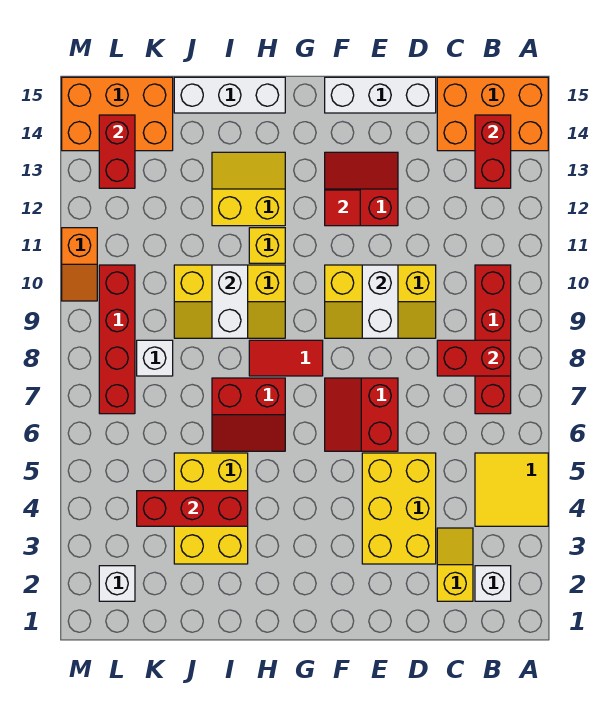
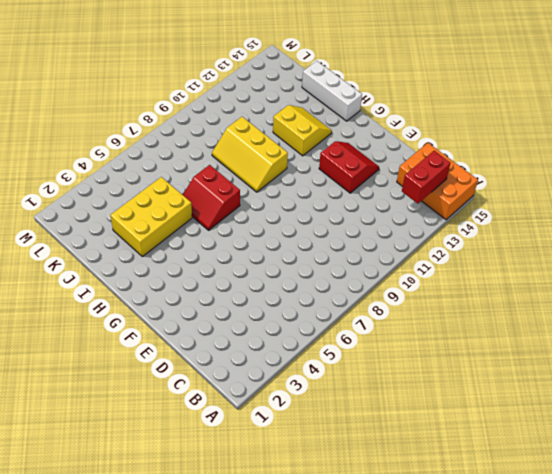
none -> yellow 2x2 tile [475,453,548,526]
none -> white 1x1 brick [475,566,511,601]
none -> red 1x4 brick [475,265,511,414]

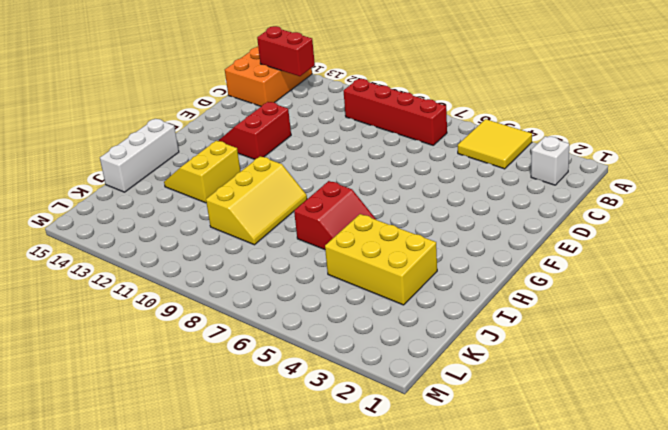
none -> yellow 1x2 slope [437,528,473,601]
none -> yellow 2x3 brick [362,453,436,564]
none -> yellow 2x3 slope [325,265,436,338]

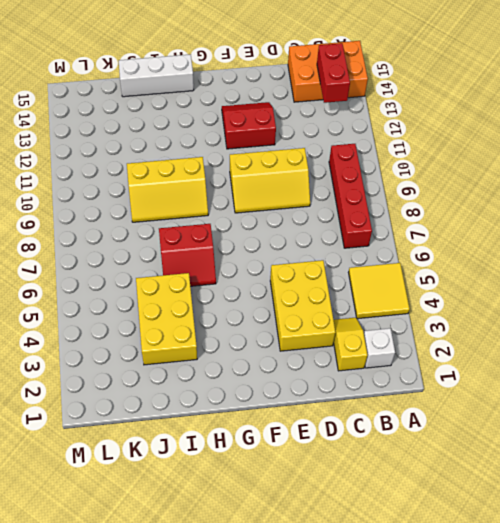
none -> white 1x3 brick [325,77,436,113]
none -> red 2x2 slope [325,378,398,451]
none -> red 1x2 tile [249,340,323,376]

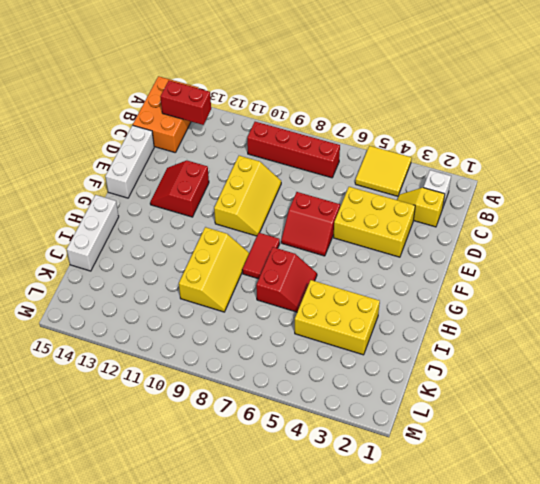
none -> yellow 1x1 brick [249,228,285,263]
none -> yellow 2x2 slope [212,152,285,226]
none -> white 1x1 brick [137,340,173,376]

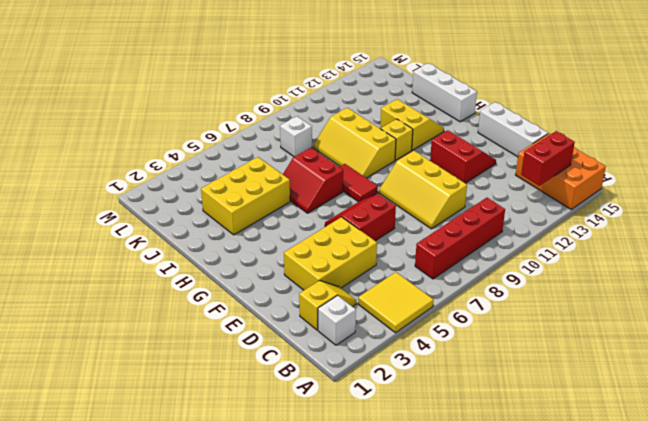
none -> orange 2x3 brick [62,77,173,151]
none -> white 1x1 brick [99,566,135,601]
none -> red 1x4 brick [99,265,135,414]

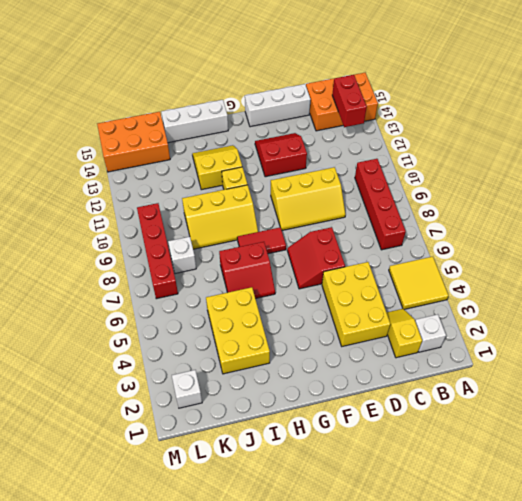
none -> orange 1x2 slope [62,228,97,301]
none -> red 1x2 brick [437,340,511,376]
none -> white 1x2 brick [362,265,398,338]

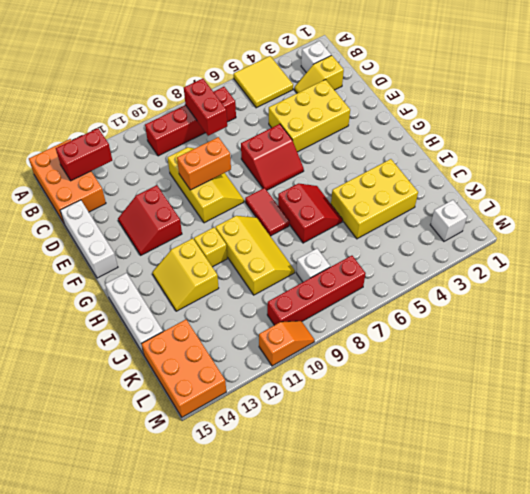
orange 1x2 brick [177,137,231,190] -> white 1x2 brick [362,265,398,338]
none -> red 1x1 tile [325,190,360,226]
none -> red 1x3 brick [137,491,248,526]
none -> white 1x2 brick [212,265,248,338]

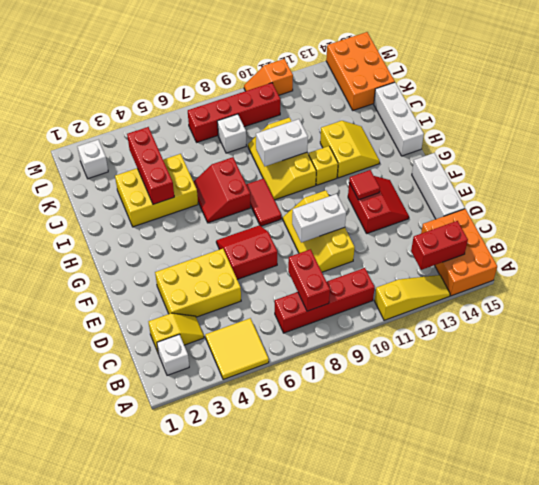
yellow 1x3 slope [375,275,450,320] -> none
none -> red 1x2 brick [99,115,135,188]

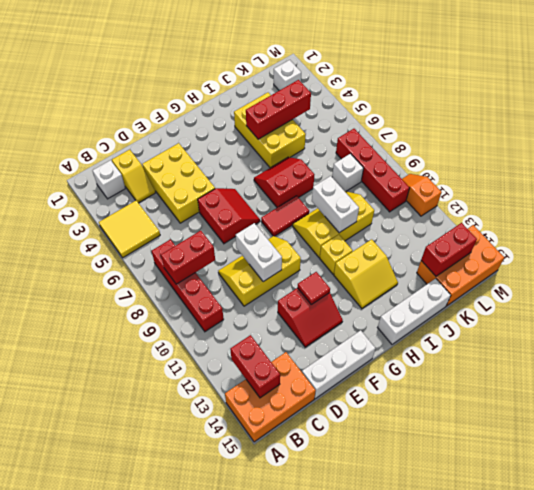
red 1x2 brick [421,223,477,276] -> red 1x2 brick turned to [99,115,135,188]

